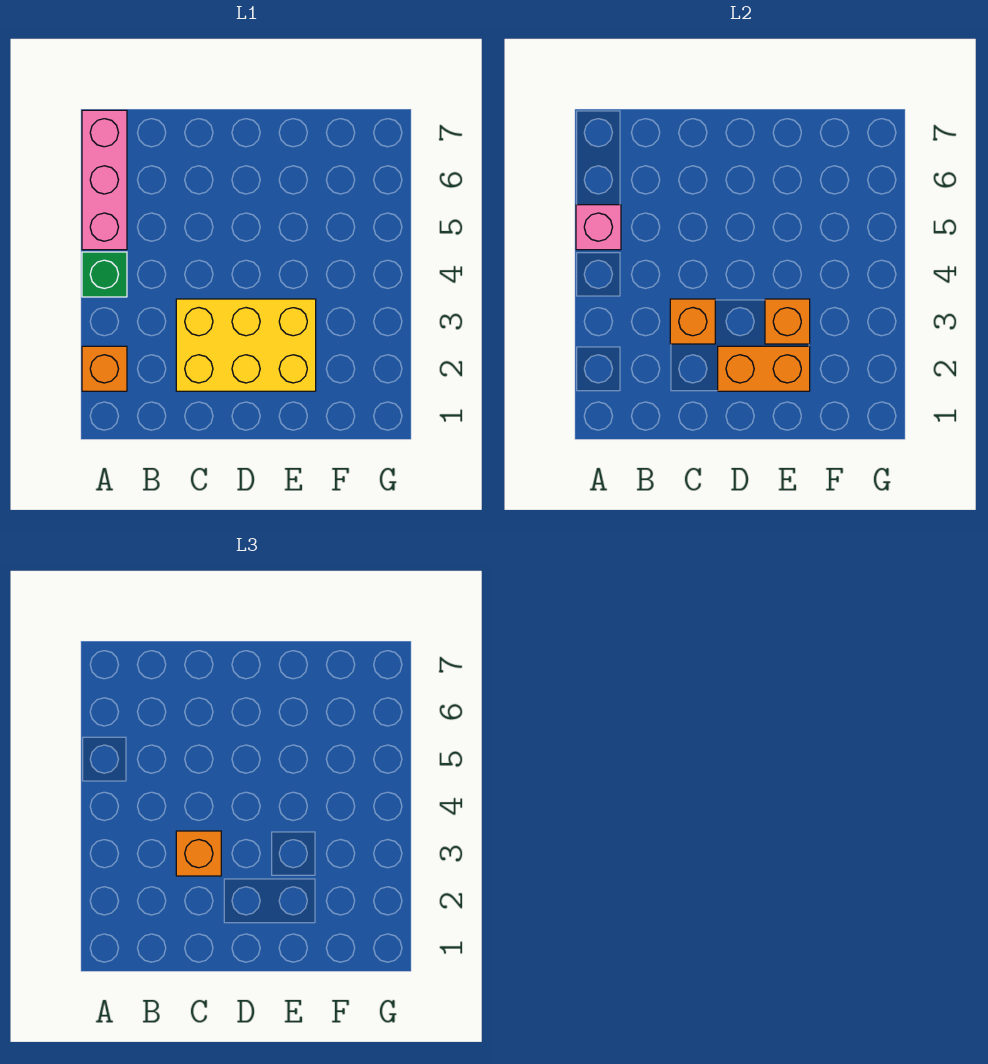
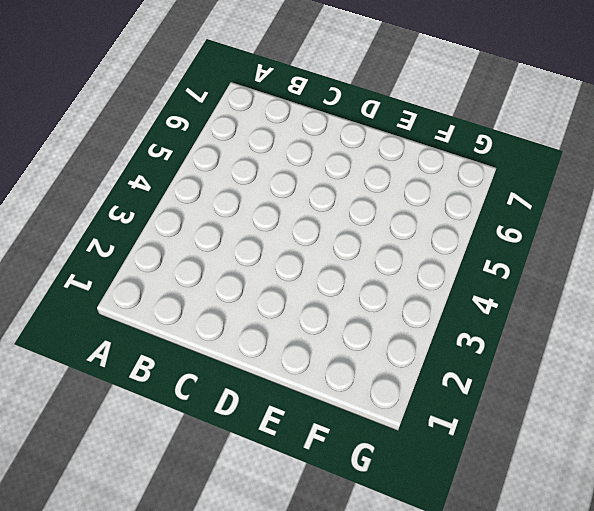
none -> orange 1x1 brick [82,346,127,391]
none -> green 1x1 brick [82,252,127,297]

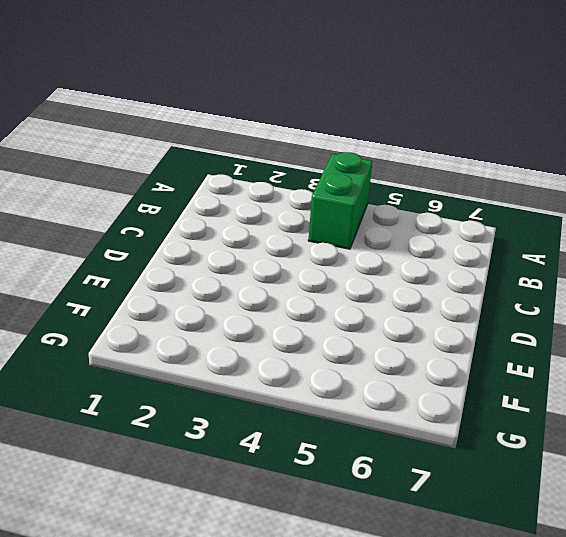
green 1x2 brick [308,152,372,249] -> green 1x1 brick [82,252,127,297]
none -> orange 1x1 brick [82,346,127,391]
none -> pink 1x3 brick [82,110,127,250]

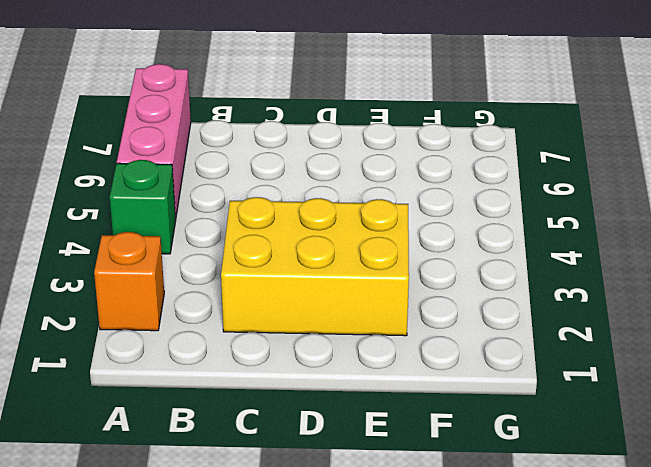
none -> pink 1x1 brick [576,205,621,250]
none -> orange 1x1 brick [670,299,715,344]

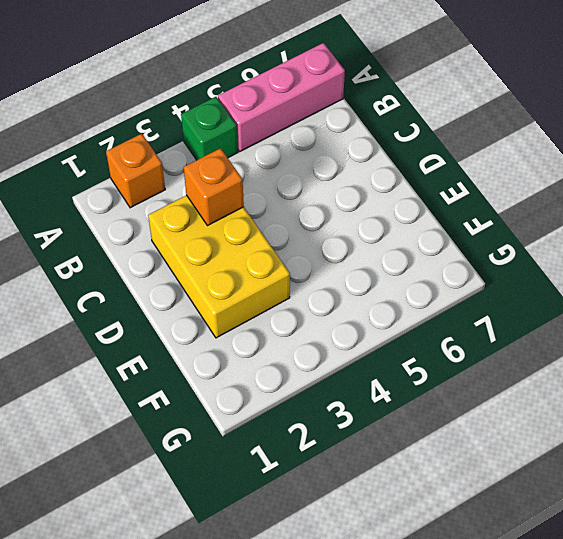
none -> pink 1x1 brick [576,205,621,250]
none -> orange 1x2 brick [718,346,810,391]

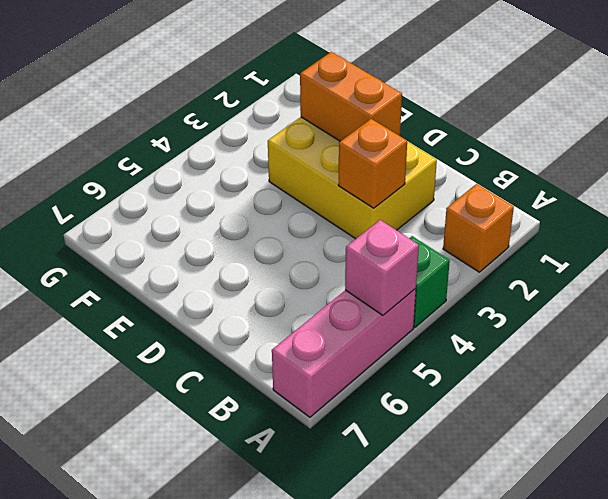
none -> orange 1x1 brick [765,299,810,344]
none -> orange 1x1 brick [176,831,221,876]

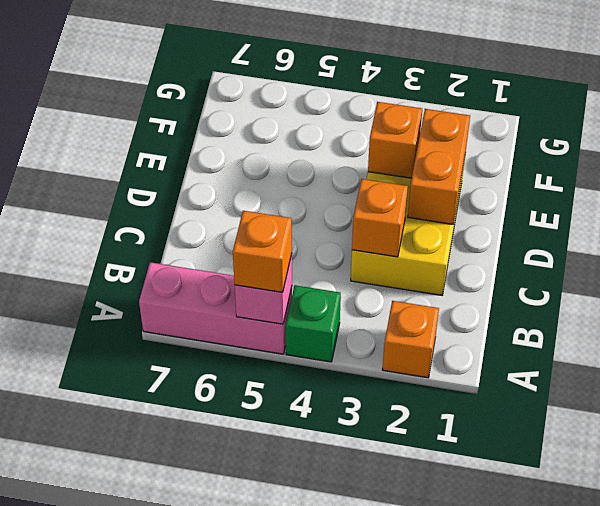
orange 1x1 brick [233,211,292,292] -> orange 1x1 brick moved to [176,831,221,876]

